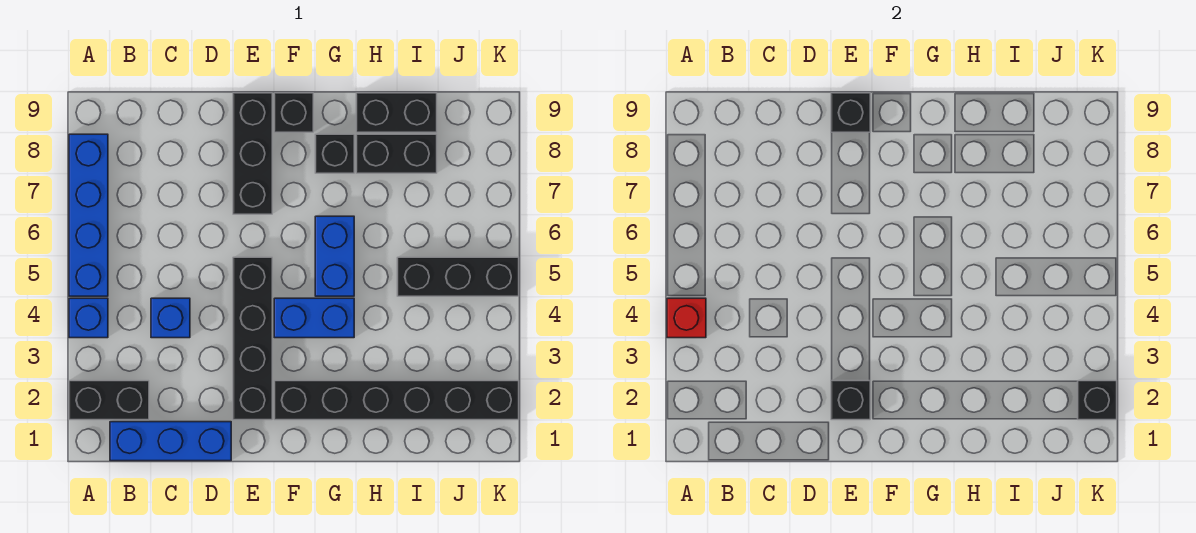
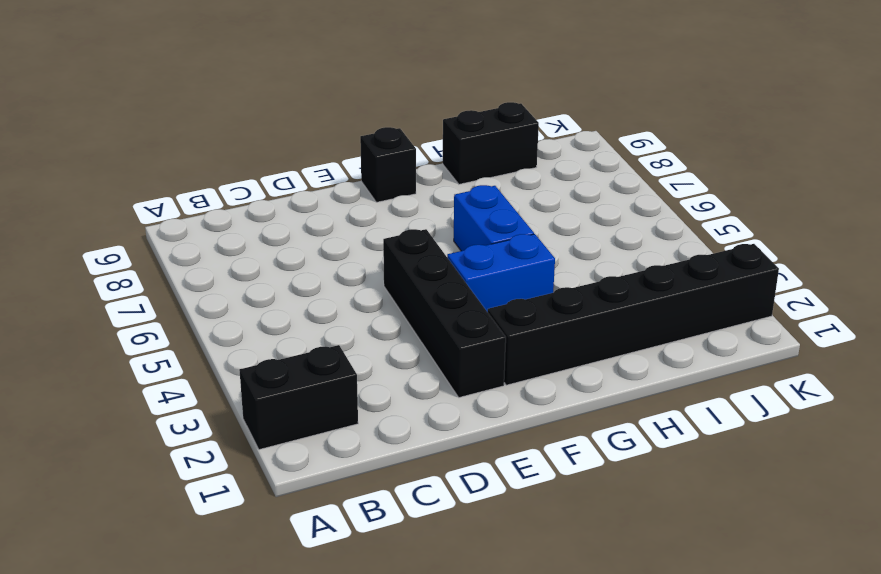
none -> blue 1x1 brick [69,298,108,338]
none -> blue 1x4 brick [69,134,108,296]
none -> blue 1x3 brick [110,422,231,461]

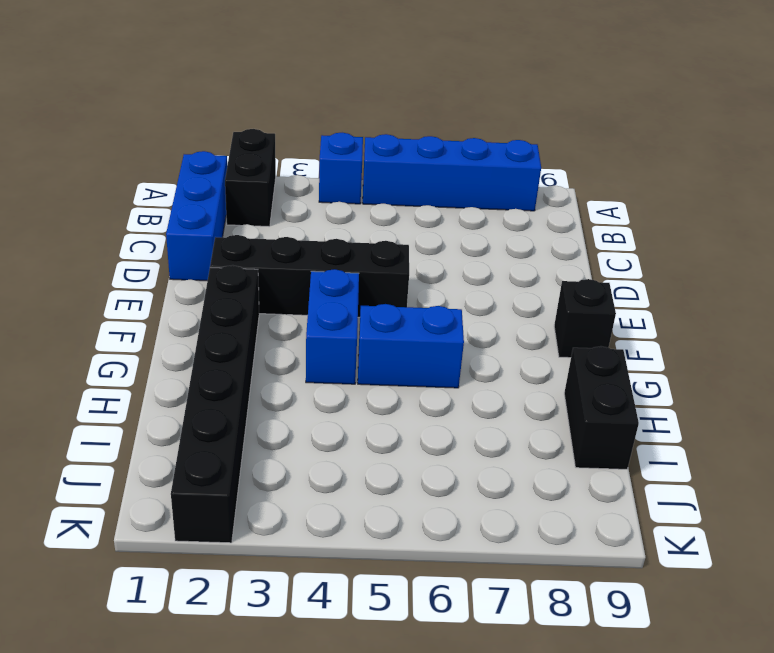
none -> blue 1x1 brick [151,298,190,338]
none -> black 1x3 brick [233,93,272,214]
none -> black 1x1 brick [315,134,354,173]

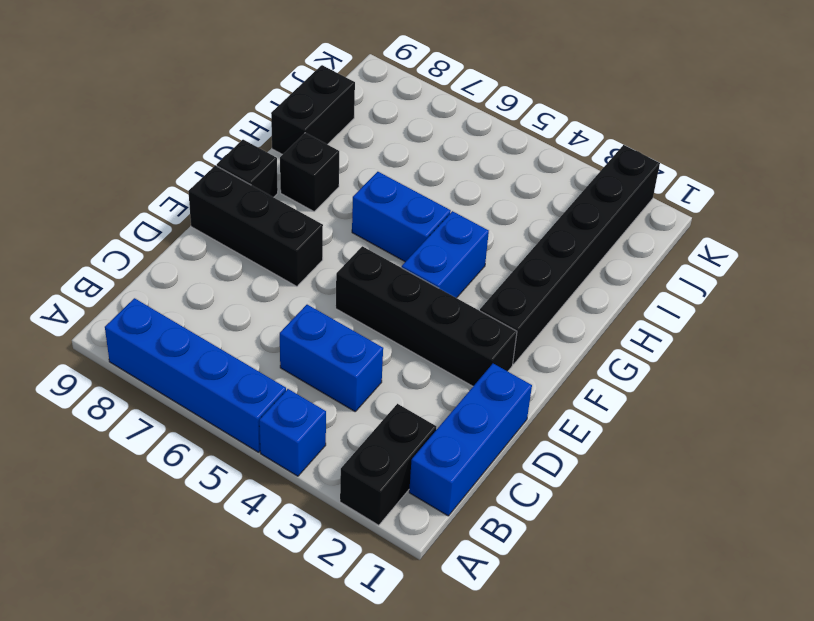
blue 1x2 brick [280,305,383,411] -> blue 1x1 brick [151,298,190,338]
none -> black 1x2 brick [356,134,437,173]
none -> black 1x3 brick [397,257,519,296]
none -> red 1x1 brick [667,298,706,338]

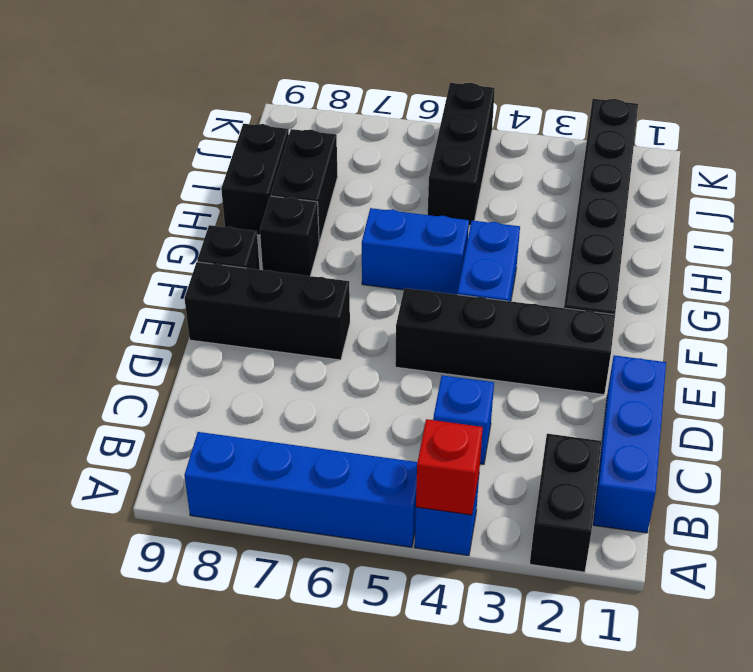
none -> black 1x1 brick [831,381,870,420]
none -> black 1x1 brick [831,93,870,132]
none -> black 1x1 brick [1078,381,1117,420]

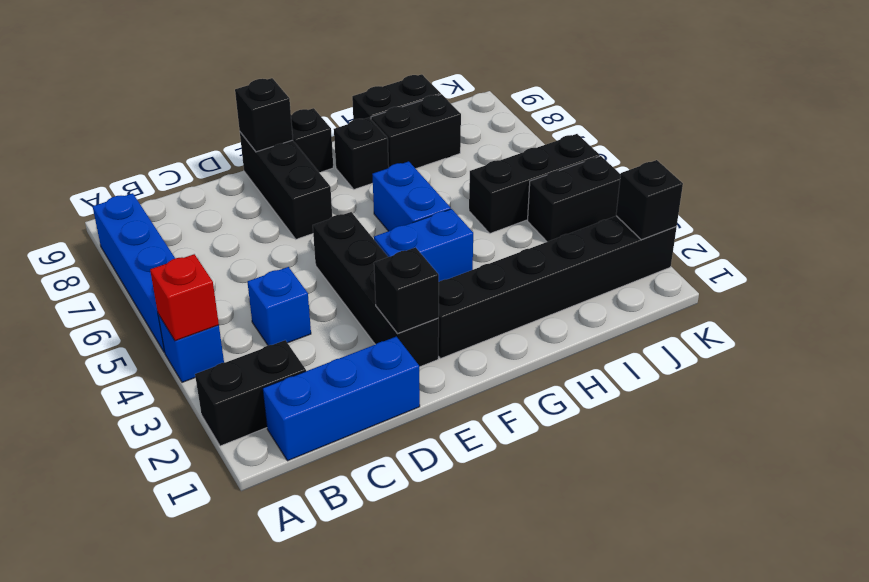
black 1x2 brick [528,156,621,242] -> none

